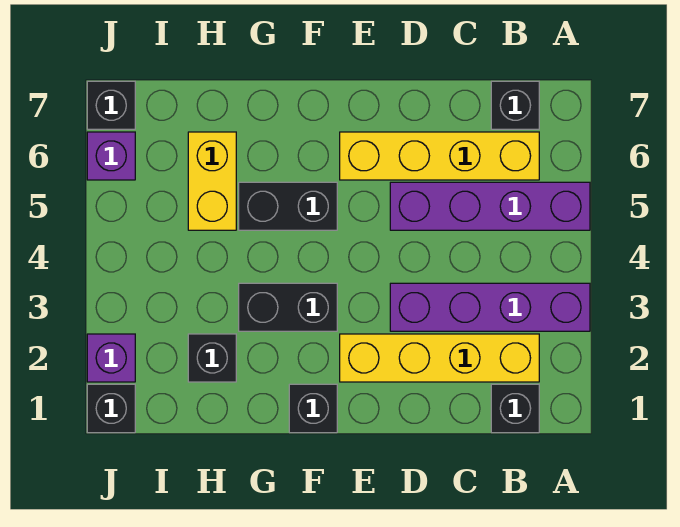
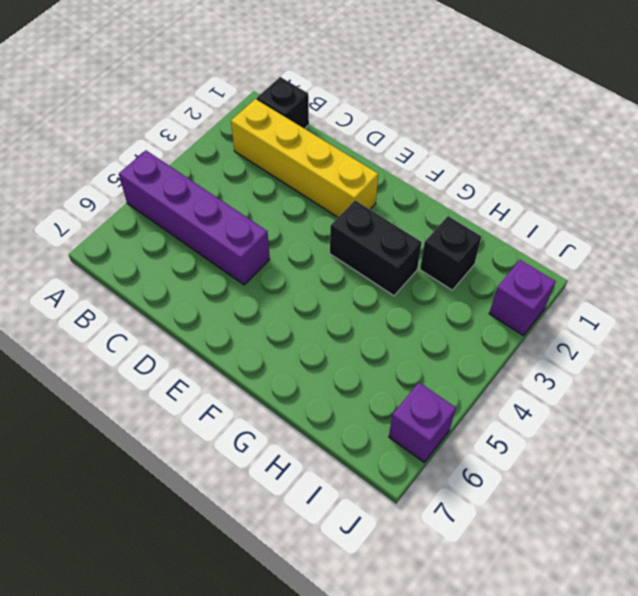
none -> purple 1x4 brick [390,283,590,331]
none -> yellow 1x4 brick [340,132,539,180]
none -> black 1x1 brick [491,81,539,129]

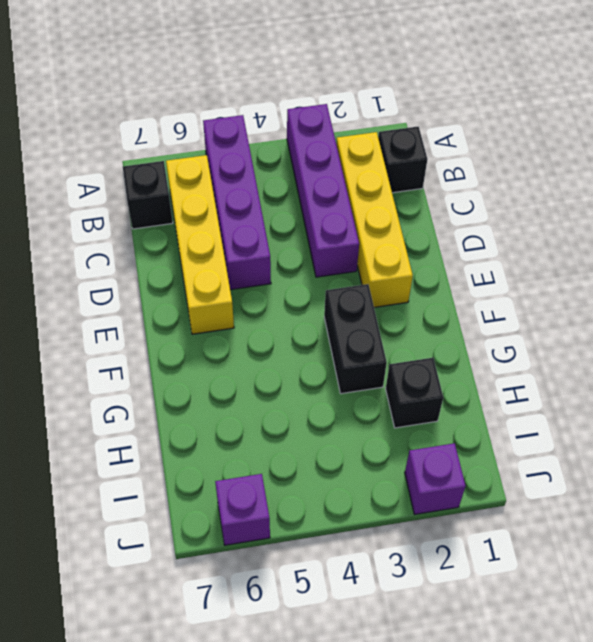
none -> black 1x1 brick [289,384,337,433]
none -> black 1x2 brick [239,182,337,230]
none -> yellow 1x2 brick [188,132,236,230]

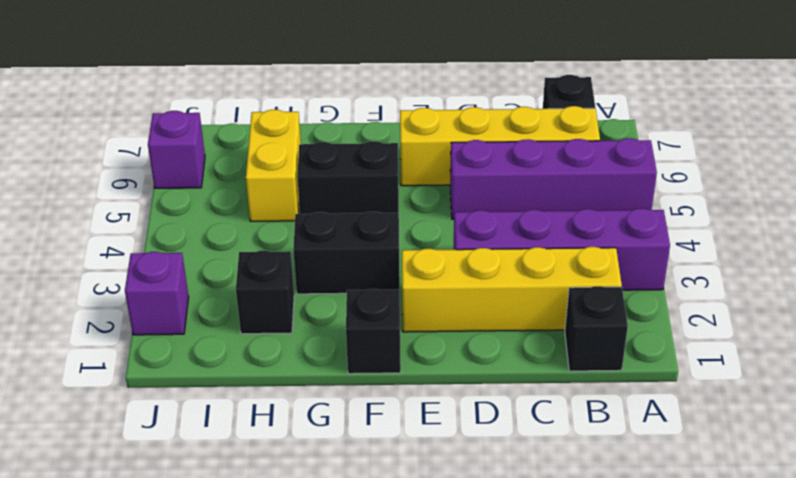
none -> black 1x1 brick [87,384,135,433]
none -> black 1x1 brick [87,81,135,129]

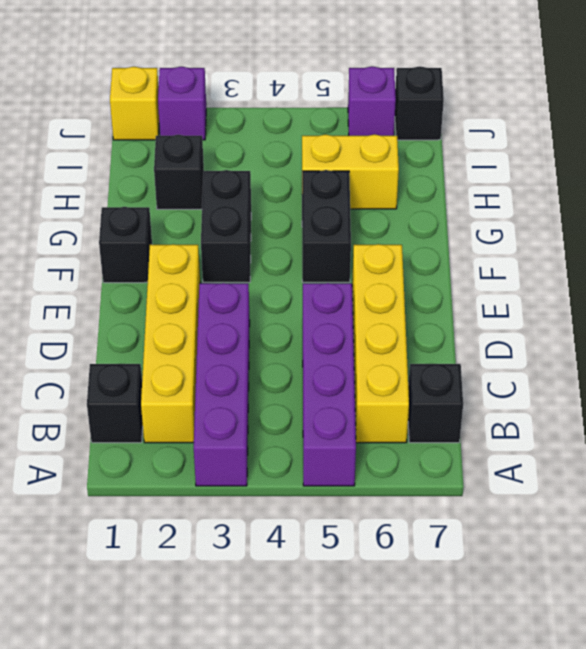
yellow 1x1 brick [110,67,159,140] -> black 1x1 brick [87,384,135,433]

